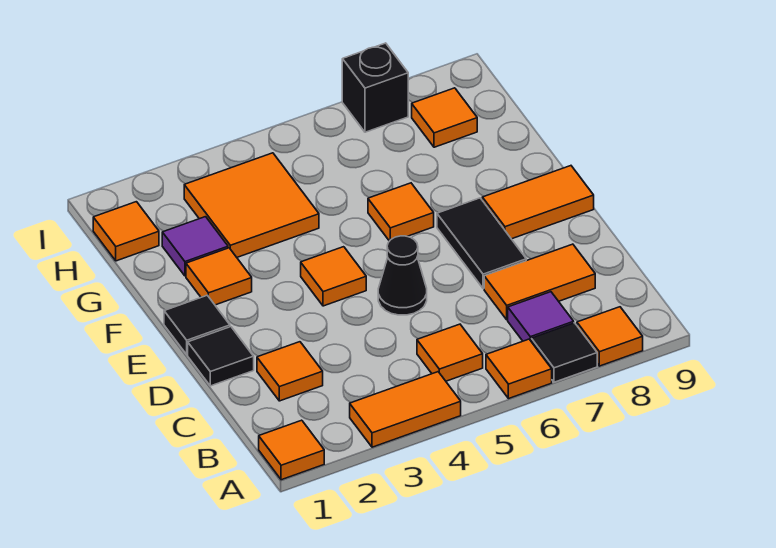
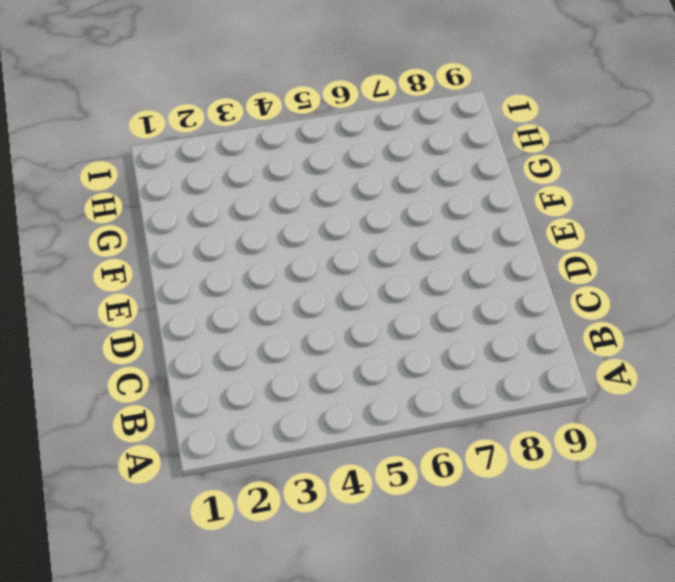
none -> orange 1x1 tile [259,420,324,480]
none -> orange 1x2 tile [350,372,461,447]
none -> orange 1x1 tile [486,339,552,399]

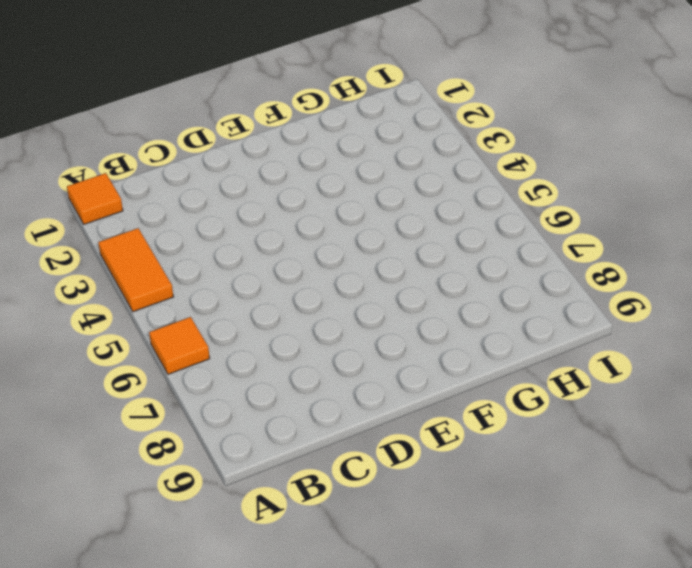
none -> black 1x1 tile [531,323,597,382]
none -> orange 1x1 tile [577,307,643,366]
none -> orange 1x1 tile [417,324,483,381]

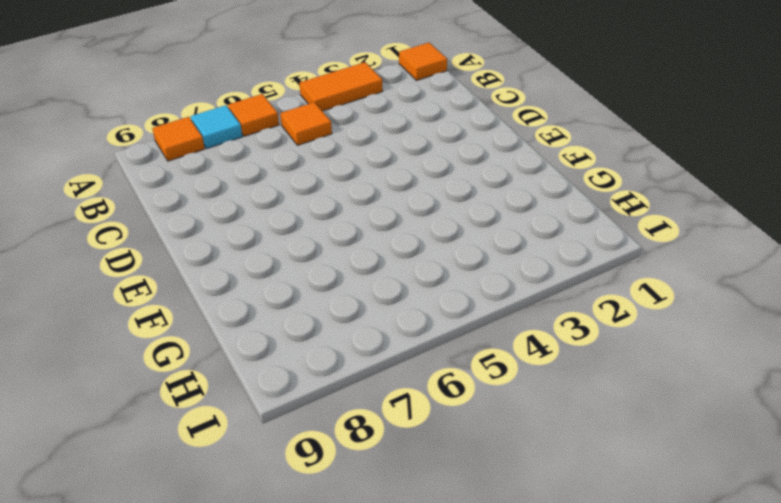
cyan 1x1 tile [191,105,242,148] -> black 1x1 tile [531,323,597,382]
none -> purple 1x1 tile [508,292,574,341]
none -> orange 1x1 tile [257,342,323,401]
none -> orange 1x2 tile [484,244,595,320]

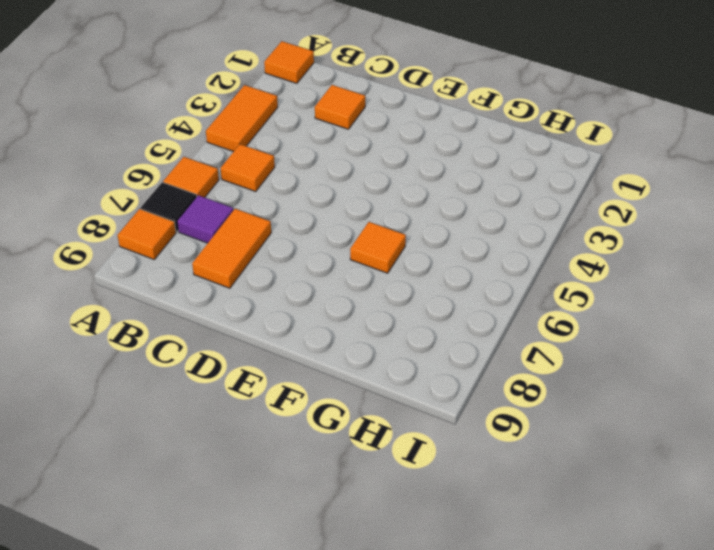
none -> black 1x1 tile [188,327,254,386]
none -> black 1x1 cone [378,236,427,315]
none -> black 1x2 tile [437,198,526,289]

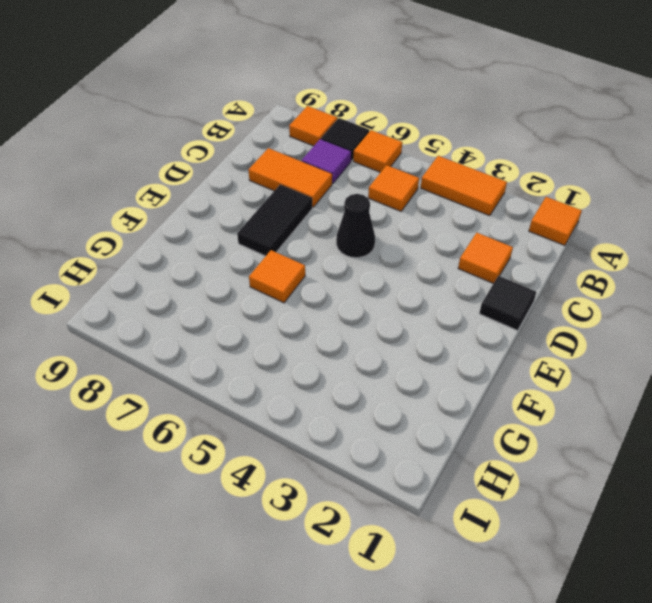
none -> black 1x1 tile [164,295,230,355]
none -> orange 1x1 tile [301,247,366,306]
none -> orange 1x2 tile [482,166,594,239]

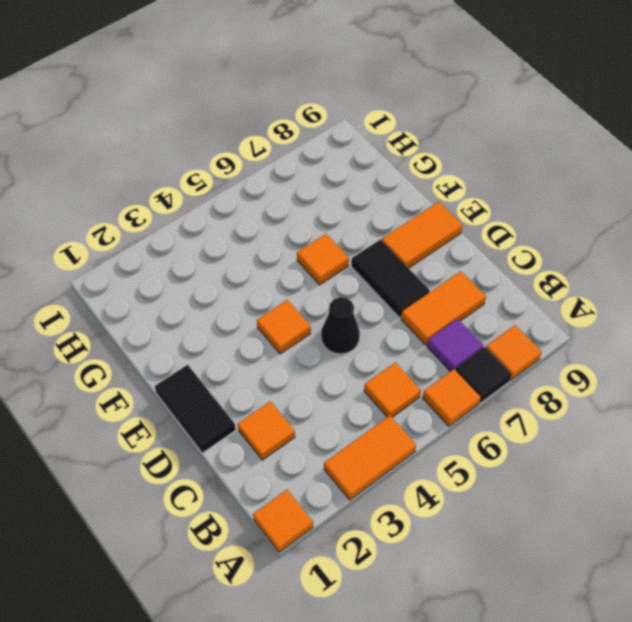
none -> orange 1x1 tile [186,248,252,305]
none -> purple 1x1 tile [162,217,228,276]
none -> orange 2x2 tile [184,153,319,257]

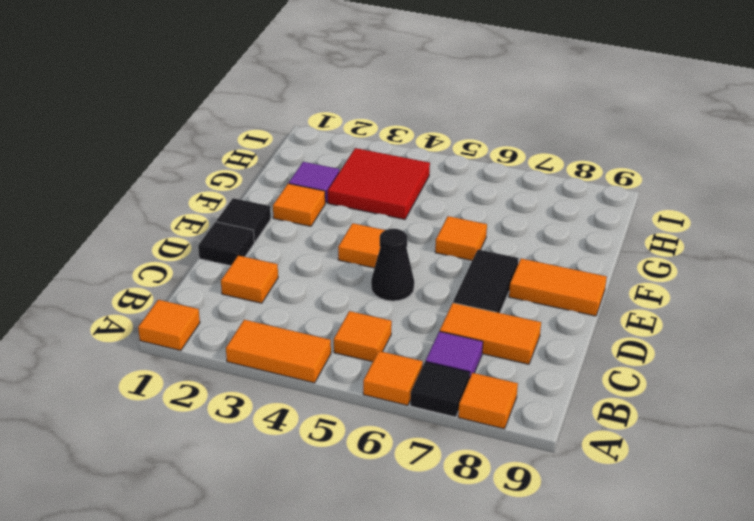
red 2x2 tile [328,148,430,219] -> orange 2x2 tile [184,153,319,257]
none -> orange 1x1 tile [93,202,159,261]
none -> orange 1x1 tile [412,88,477,147]
none -> black 1x1 brick [342,43,408,132]

